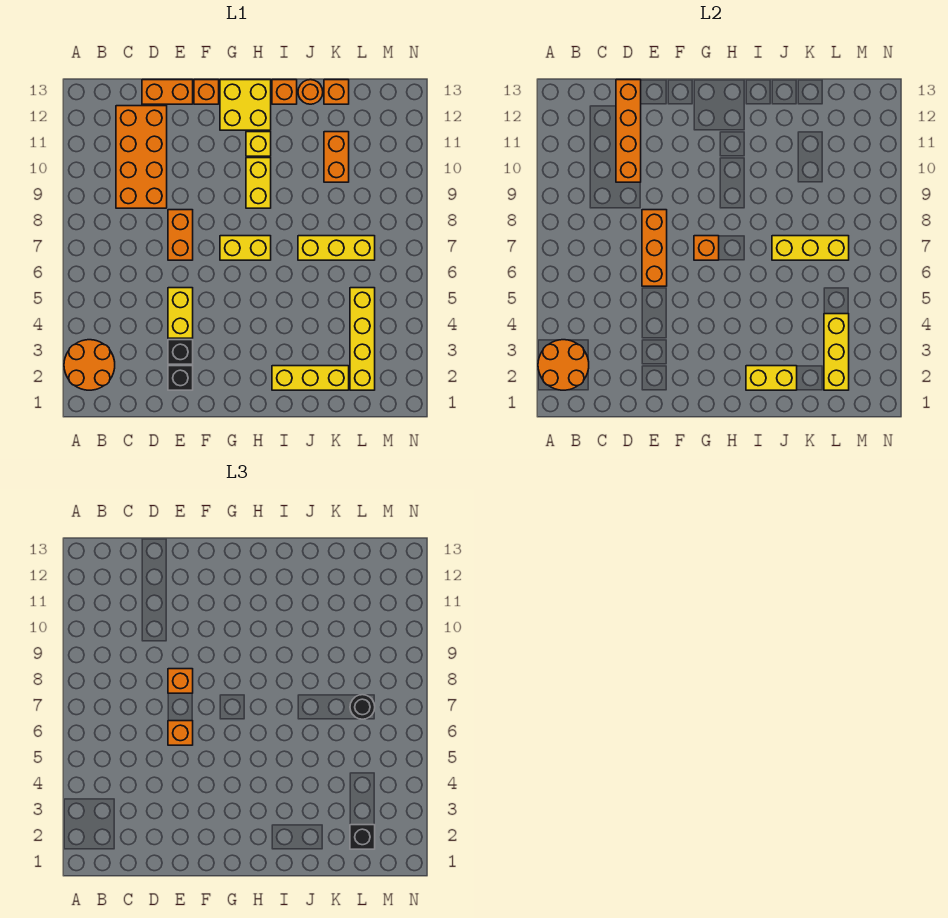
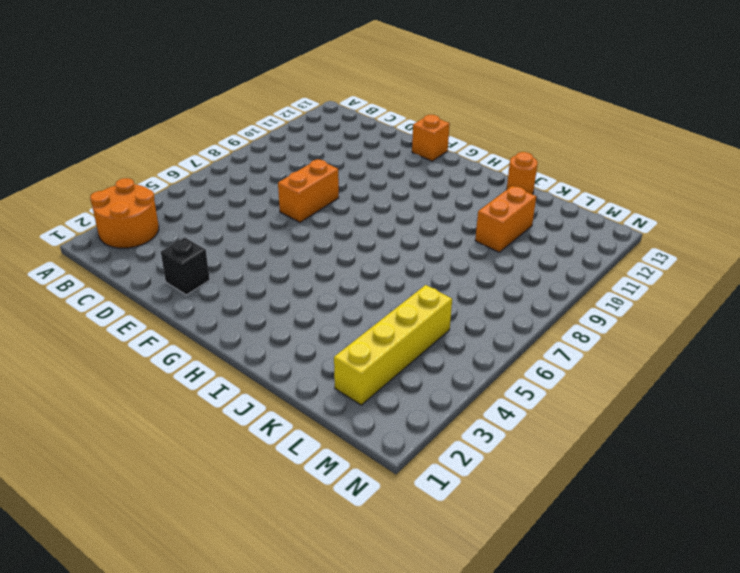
none -> orange 2x4 brick [116,106,167,208]
none -> orange 1x2 brick [142,80,193,104]
none -> black 1x1 brick [168,340,193,364]
none -> yellow 1x2 brick [168,288,193,338]

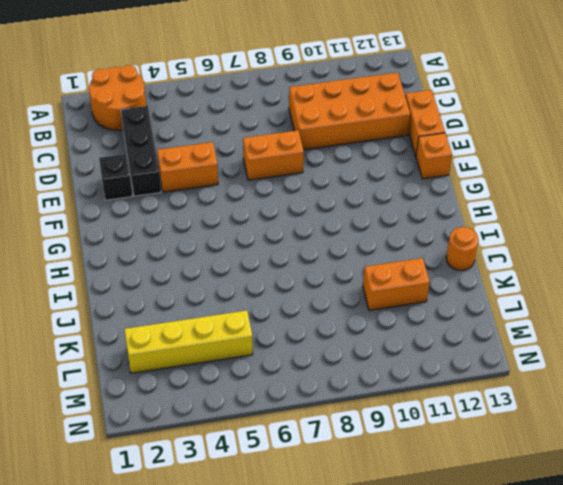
black 1x3 brick [121,106,161,196] -> black 1x1 brick [168,340,193,364]
orange 1x2 brick [157,142,218,192] -> yellow 1x2 brick [168,288,193,338]
none -> yellow 1x2 brick [220,236,271,260]
none -> yellow 2x2 brick [220,80,271,130]
none -> yellow 1x2 brick [246,158,271,208]
none -> yellow 1x1 brick [246,132,271,156]

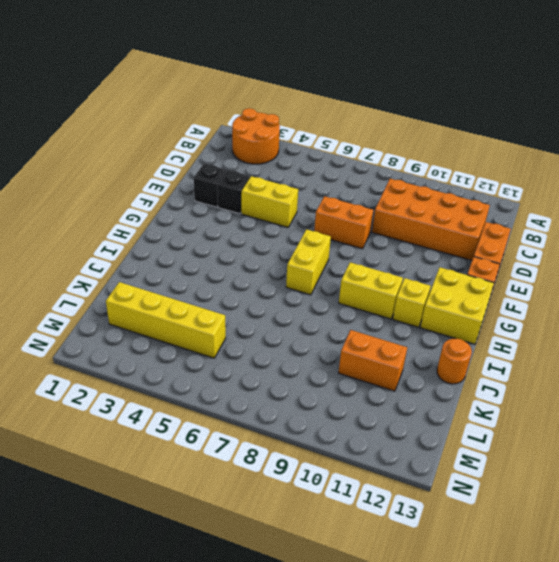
none -> yellow 1x3 brick [272,366,349,390]
none -> orange 1x1 brick [272,80,297,104]
none -> yellow 1x3 brick [298,236,375,260]
none -> orange 1x1 brick [324,80,349,104]

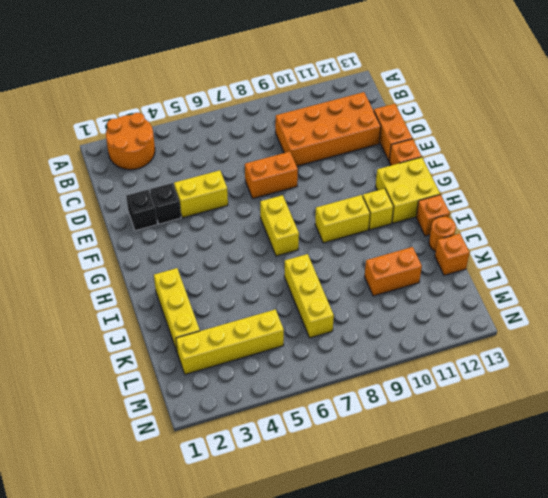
none -> orange 2x2 round brick [538,340,589,390]
none -> orange 1x4 brick [616,80,641,182]
none -> orange 1x3 brick [642,210,667,286]
none -> orange 1x1 brick [694,236,719,260]

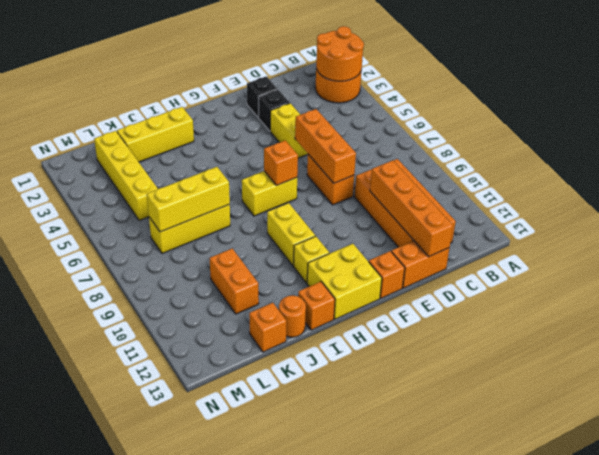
none -> yellow 1x2 brick [746,366,797,390]
none -> yellow 1x3 brick [824,314,849,390]
none -> orange 1x1 brick [168,721,193,745]
none -> orange 1x1 brick [168,669,193,693]

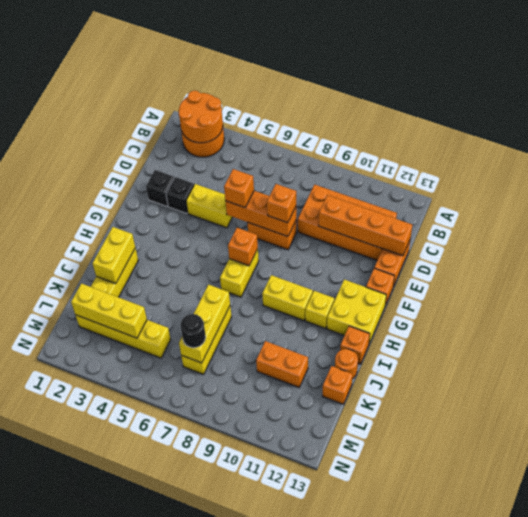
none -> black 1x1 brick [350,825,375,849]

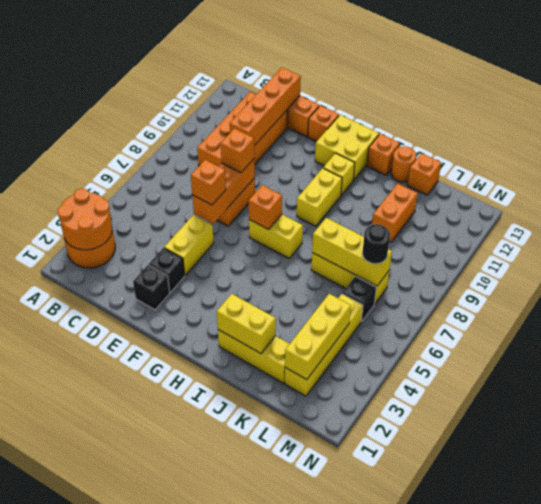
black 1x1 brick [342,276,376,322] -> black 1x1 brick moved to [350,825,375,849]

